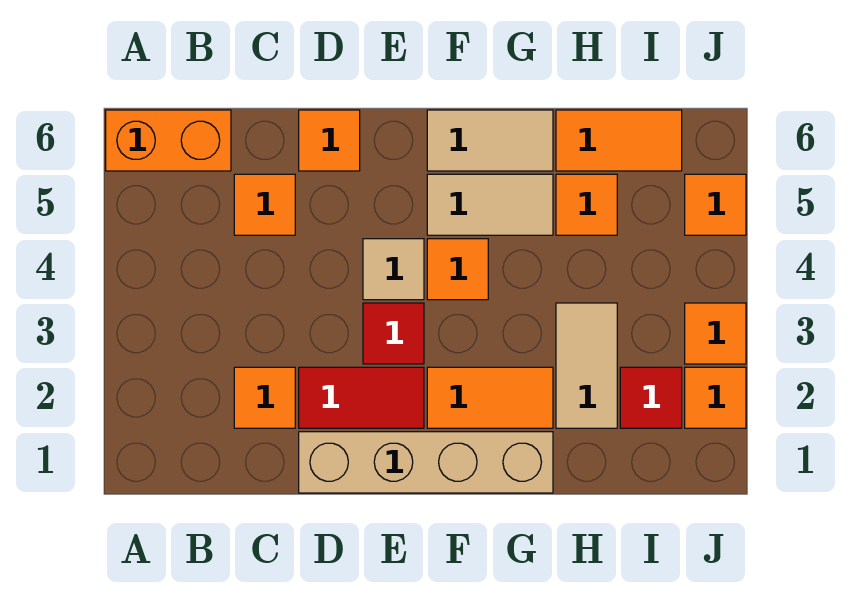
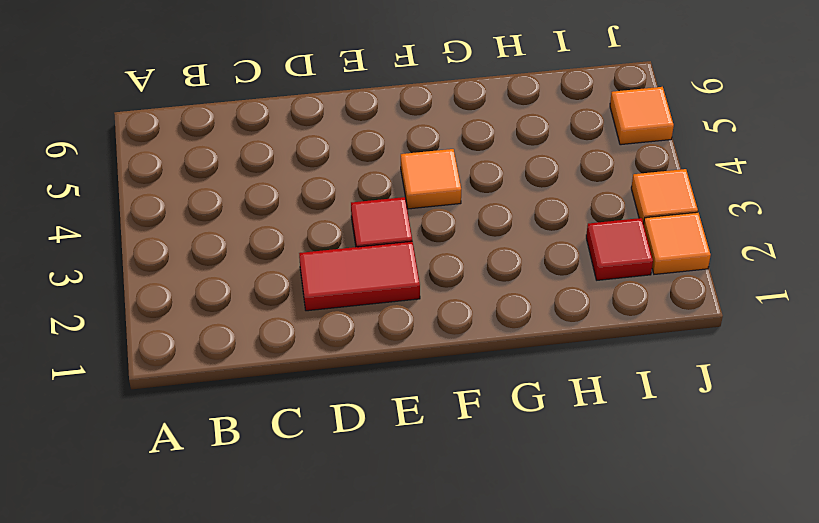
none -> orange 1x2 brick [106,110,231,171]
none -> orange 1x1 tile [234,367,295,428]
none -> orange 1x1 tile [234,174,295,235]

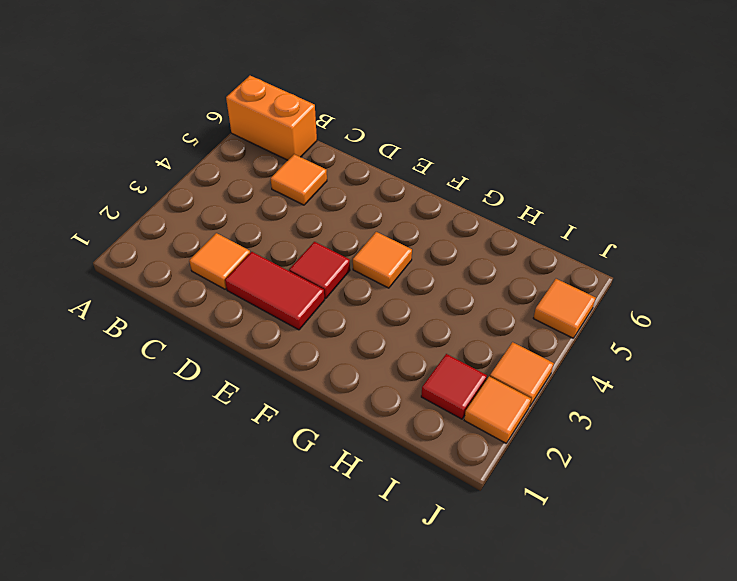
none -> tan 1x4 brick [299,432,553,493]
none -> orange 1x1 tile [299,110,360,171]
none -> tan 1x1 tile [363,239,424,300]

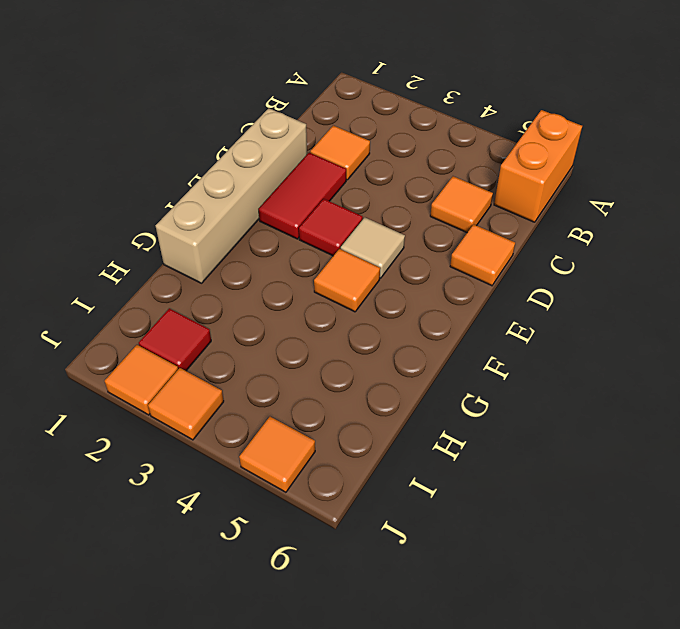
none -> orange 1x2 tile [427,367,553,428]
none -> tan 1x2 tile [427,174,553,235]
none -> tan 1x2 tile [427,110,553,171]

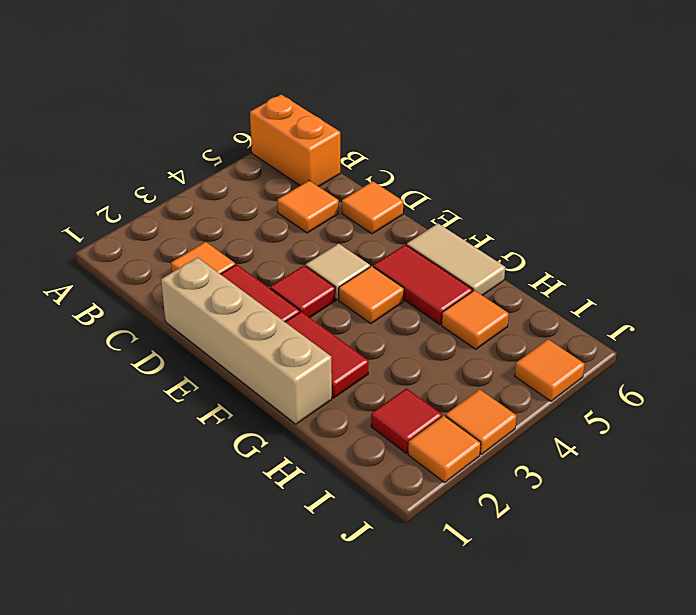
red 1x2 tile [286,311,369,398] -> orange 1x2 tile [427,367,553,428]
red 1x2 tile [373,244,473,325] -> tan 1x2 tile [427,174,553,235]
none -> tan 1x2 tile [556,303,617,428]
none -> orange 1x2 tile [556,110,682,171]

